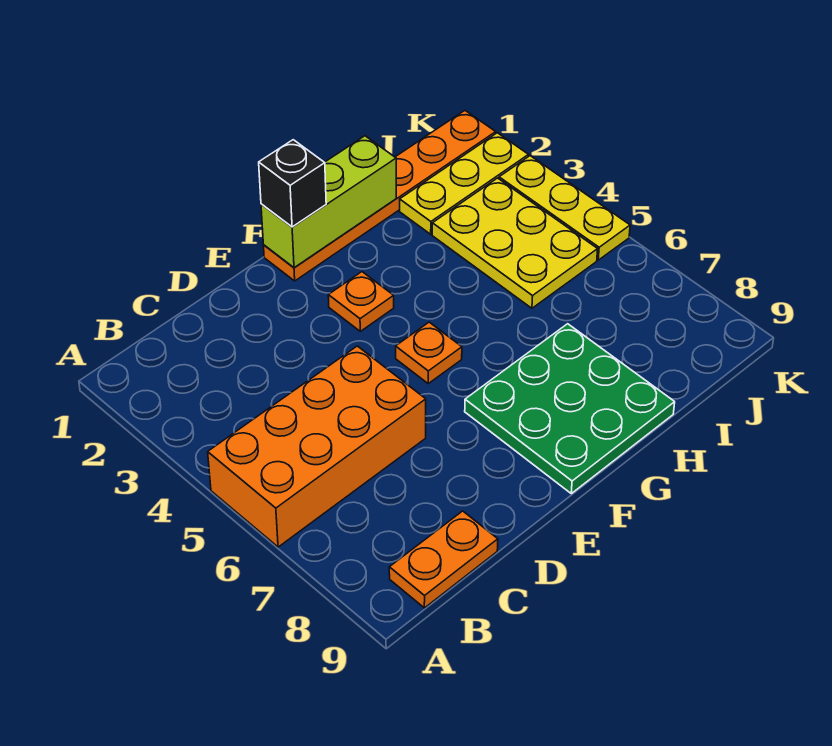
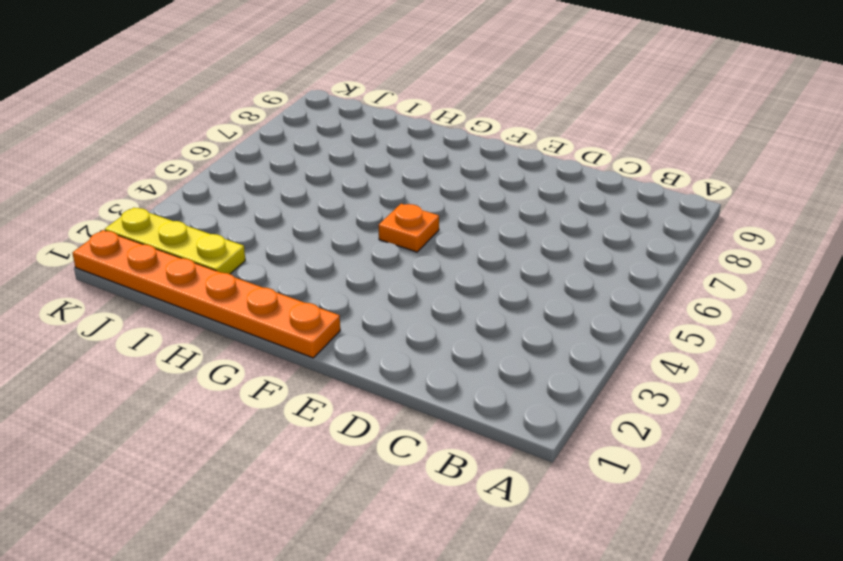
none -> orange 2x4 brick [208,346,426,547]
none -> orange 1x2 plate [389,511,498,608]

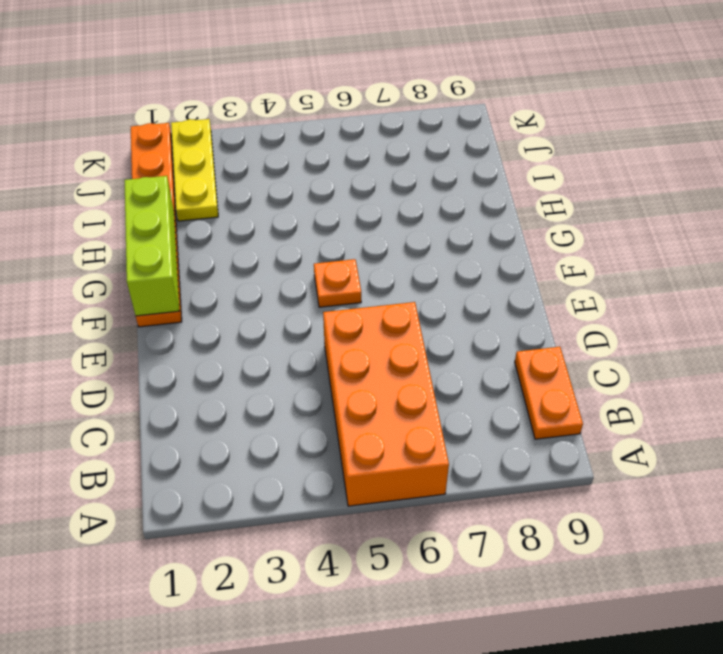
none -> orange 1x1 plate [328,272,394,331]
none -> green 3x3 plate [465,324,675,493]

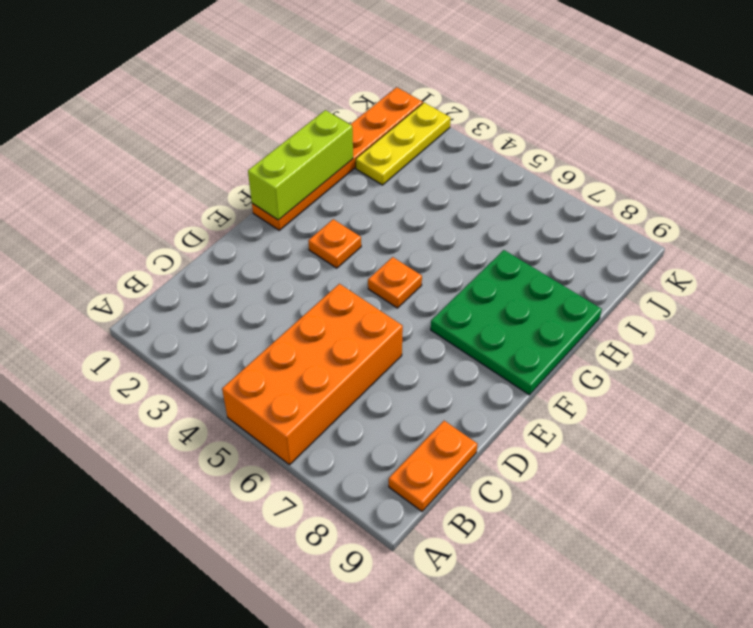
none -> yellow 2x3 plate [432,178,598,308]
none -> yellow 1x3 plate [499,156,630,260]

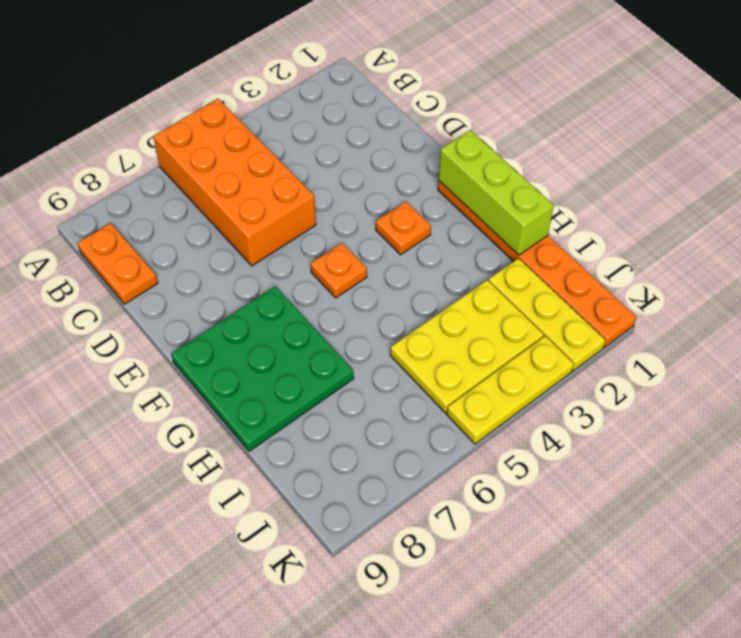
none -> black 1x1 brick [259,140,326,227]

